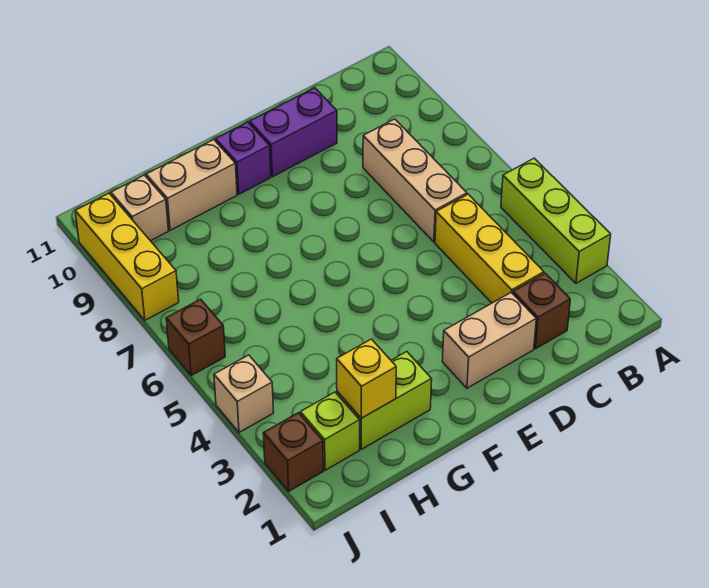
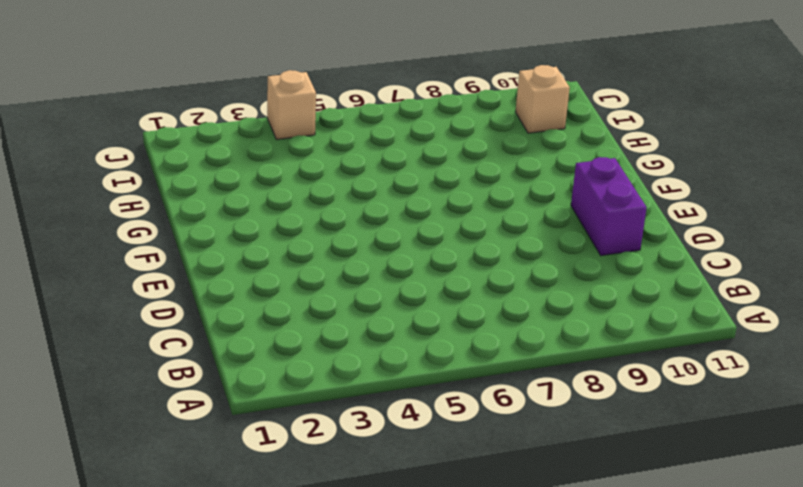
none -> lime 1x3 brick [501,158,611,283]
none -> brown 1x1 brick [513,273,570,349]
none -> yellow 1x3 brick [435,194,544,303]

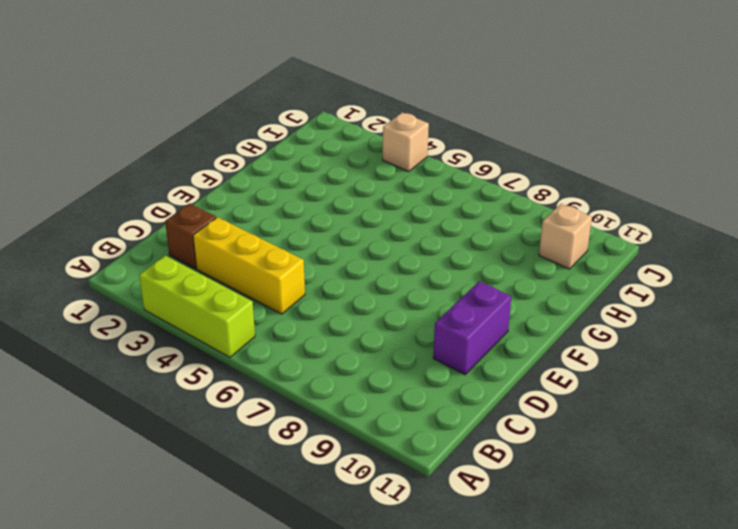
none -> tan 1x3 brick [363,119,467,242]
none -> tan 1x2 brick [442,292,536,388]
none -> purple 1x1 brick [215,122,271,194]

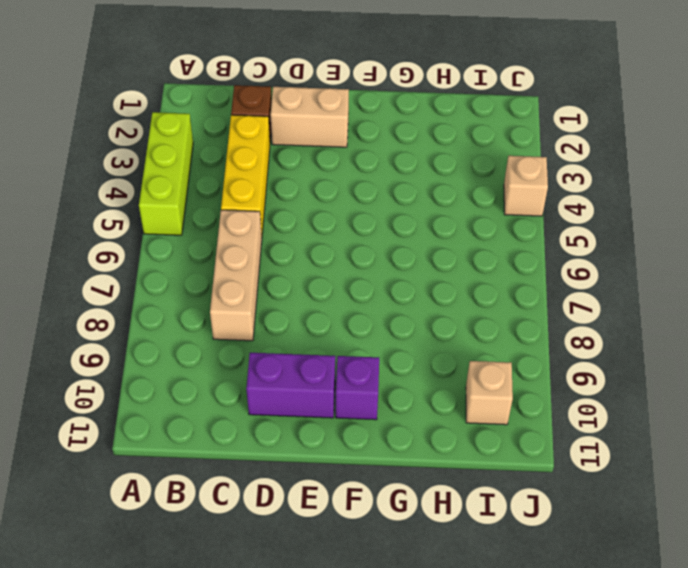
none -> lime 1x2 brick [337,352,432,449]
none -> tan 1x2 brick [146,140,237,230]
none -> lime 1x1 brick [300,392,360,470]

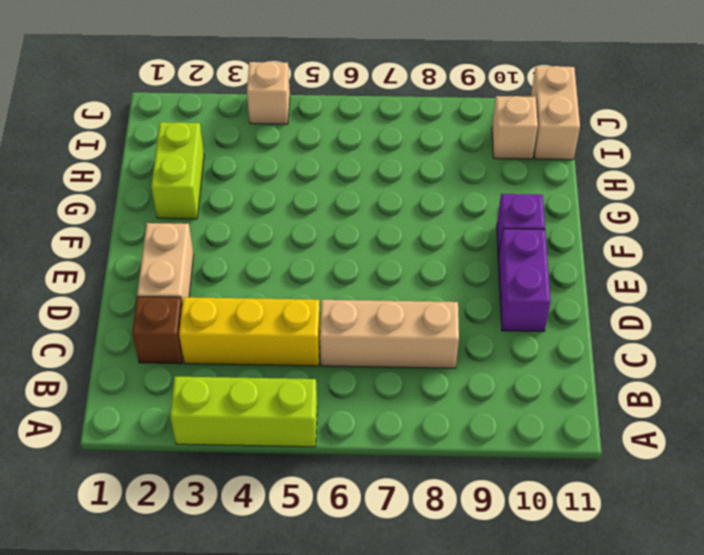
tan 1x2 brick [531,66,580,160] -> tan 1x2 brick moved to [146,140,237,230]
none -> lime 1x1 brick [300,392,360,470]
none -> brown 1x1 brick [263,413,323,491]
none -> brown 1x1 brick [166,299,225,376]

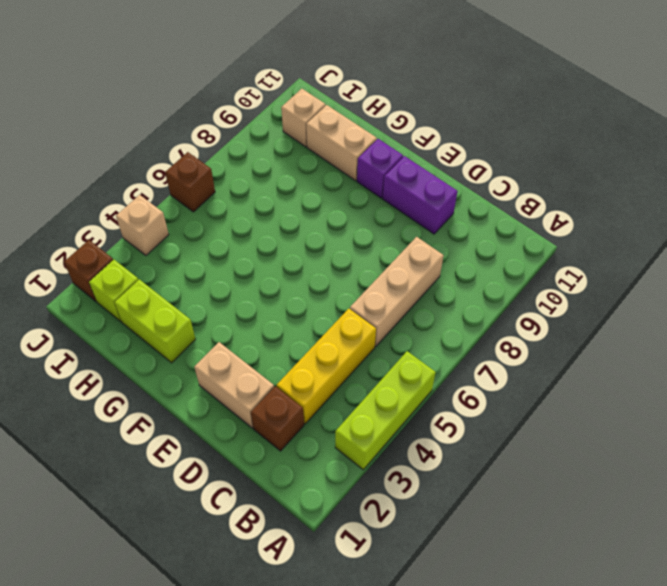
none -> yellow 1x3 brick [75,193,179,320]
none -> yellow 1x1 brick [337,339,396,418]

